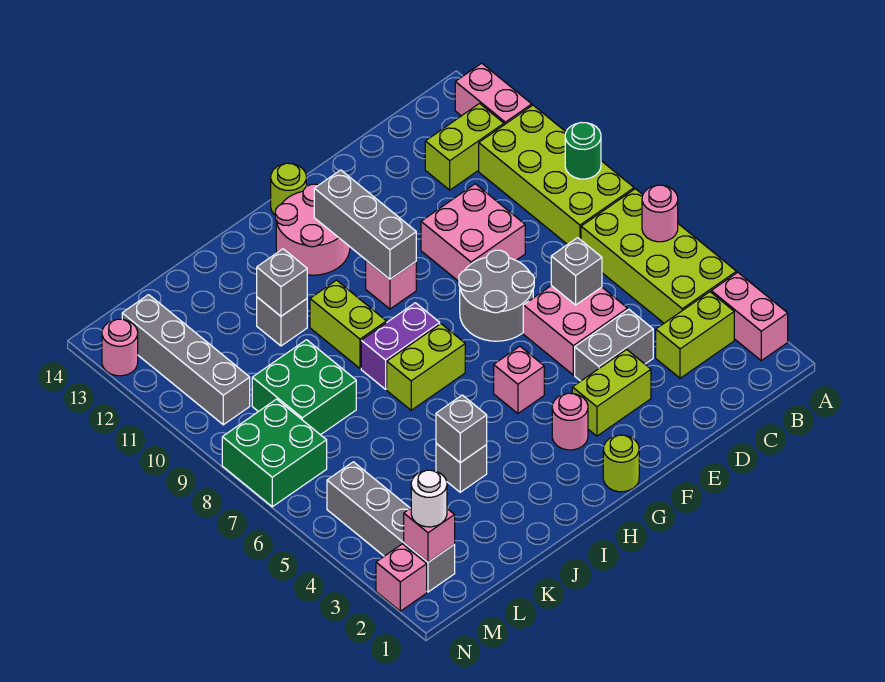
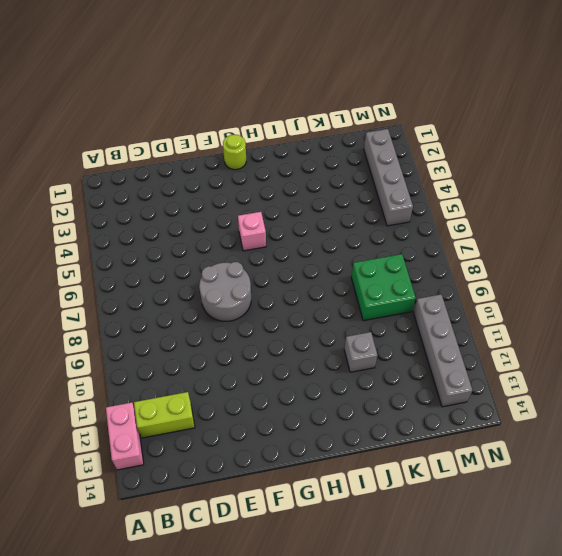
none -> pink 1x2 brick [711,272,788,361]
none -> lime 2x4 brick [581,189,737,323]
none -> lime 2x4 brick [479,105,634,245]
none -> lime 1x2 brick [656,292,734,378]

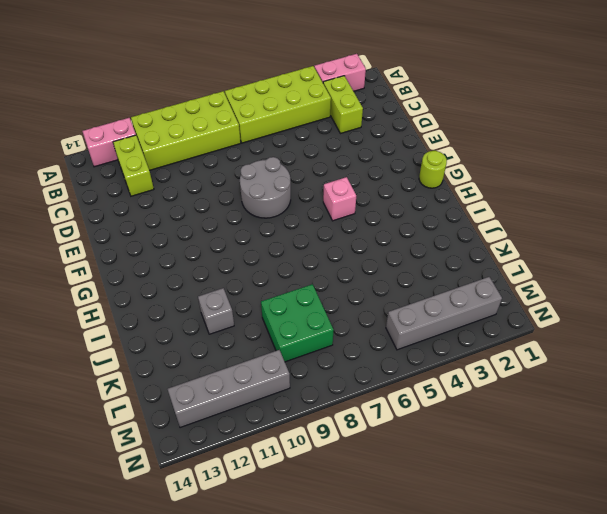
none -> grey 1x2 brick [575,309,653,381]
none -> pink 2x2 brick [523,286,628,375]
none -> pink 2x2 brick [421,184,525,281]
none -> lime 1x2 brick [572,349,651,436]

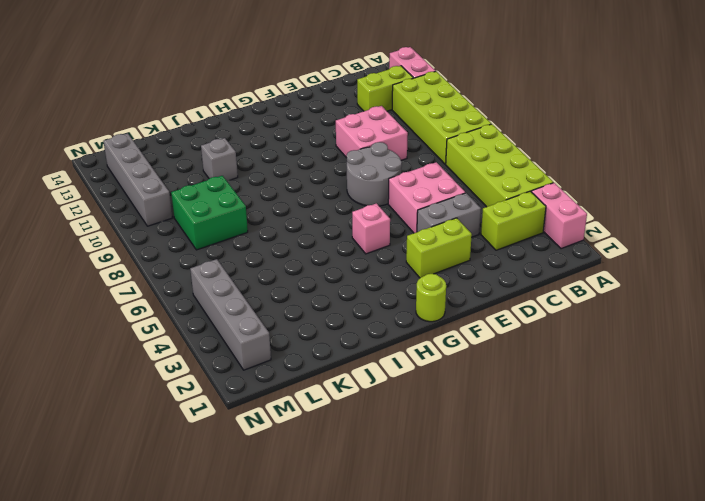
none -> pink 1x1 round brick [552,393,588,450]
none -> pink 1x1 brick [366,260,416,309]
none -> pink 2x2 round brick [275,184,350,275]
none -> lime 1x1 round brick [271,163,306,215]

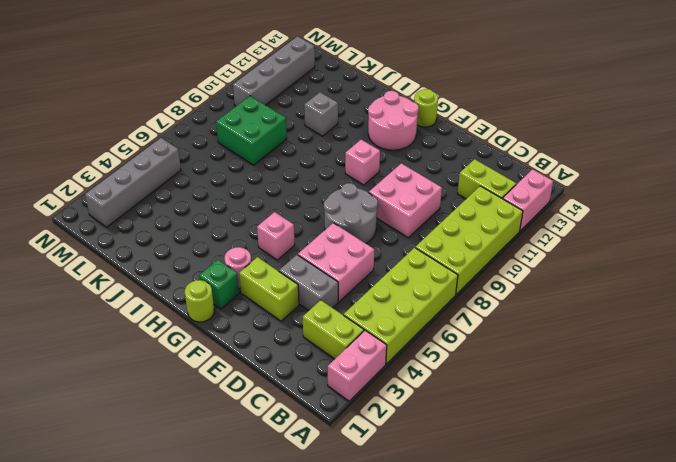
green 1x1 brick [199,260,239,309] -> none
none -> lime 1x2 brick [387,324,465,410]
none -> purple 1x2 brick [361,303,440,389]
none -> lime 1x2 brick [310,280,386,368]
none -> grey 1x1 brick [436,443,487,492]

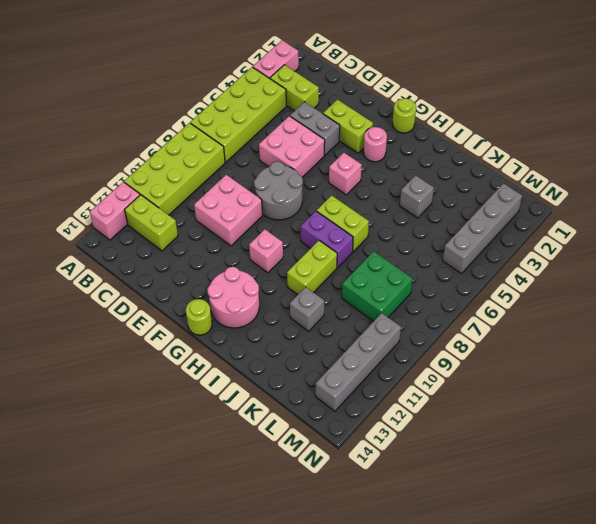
none -> green 2x2 brick [222,399,327,507]
none -> pink 1x1 brick [376,544,427,611]
none -> pink 1x1 round brick [102,319,138,376]
none -> pink 1x1 round brick [642,185,678,242]

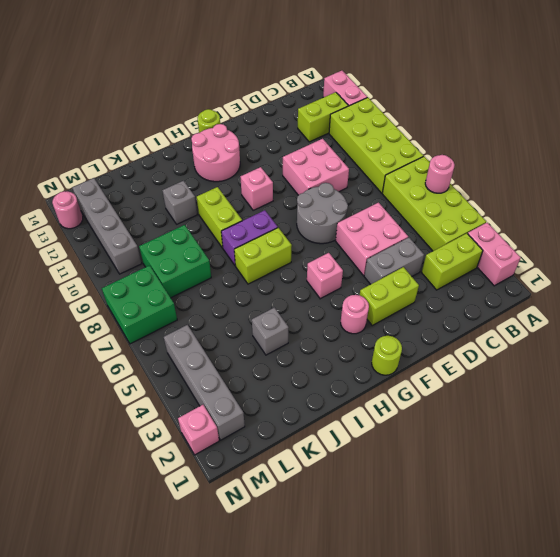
none -> green 1x1 round brick [565,123,601,179]
none -> grey 1x1 brick [551,238,602,305]
none -> grey 1x3 brick [314,170,416,279]
none -> grey 1x1 brick [436,395,487,463]

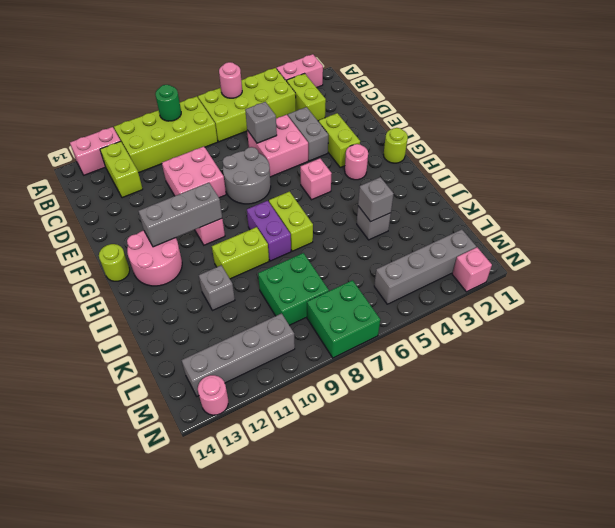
none -> grey 1x1 brick [257,249,307,316]
none -> pink 1x1 brick [404,508,455,562]
none -> white 1x1 round brick [411,470,447,527]

